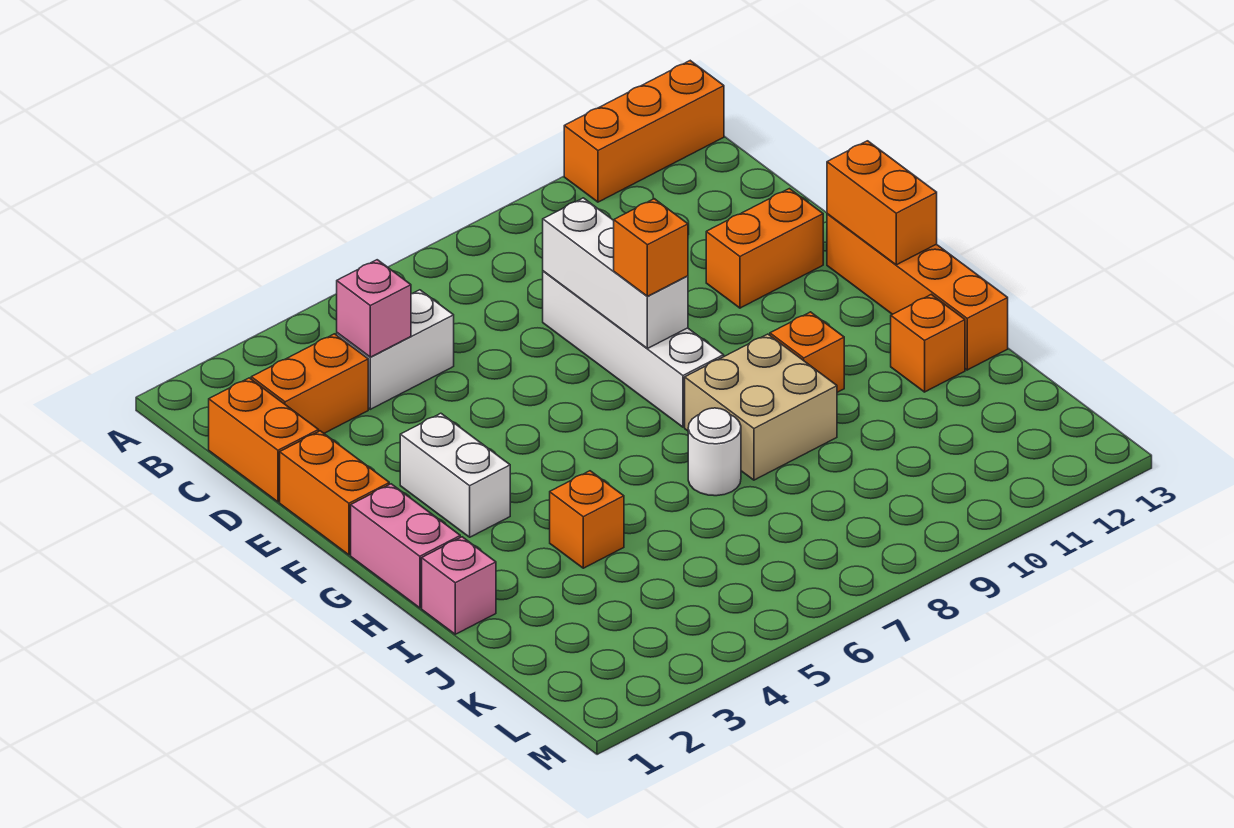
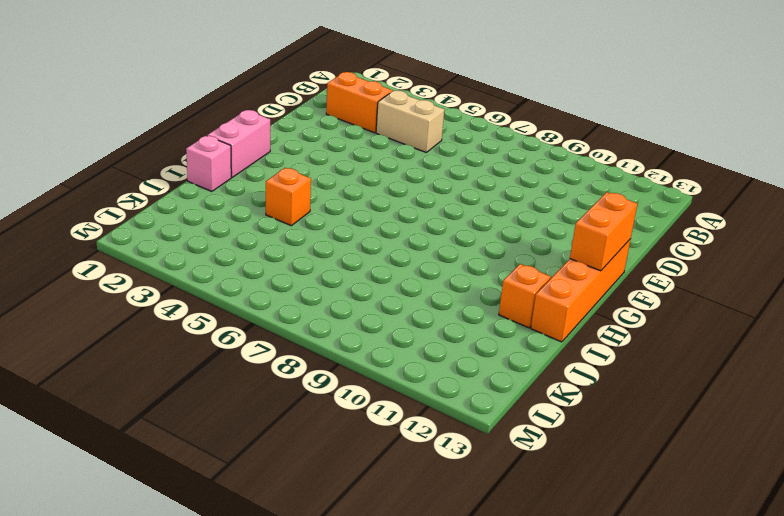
tan 1x2 brick [376,90,444,152] -> white 1x2 brick [337,290,454,409]
none -> orange 1x3 brick [564,61,724,202]
none -> orange 1x2 brick [209,378,319,502]
none -> white 1x4 brick [543,271,724,427]

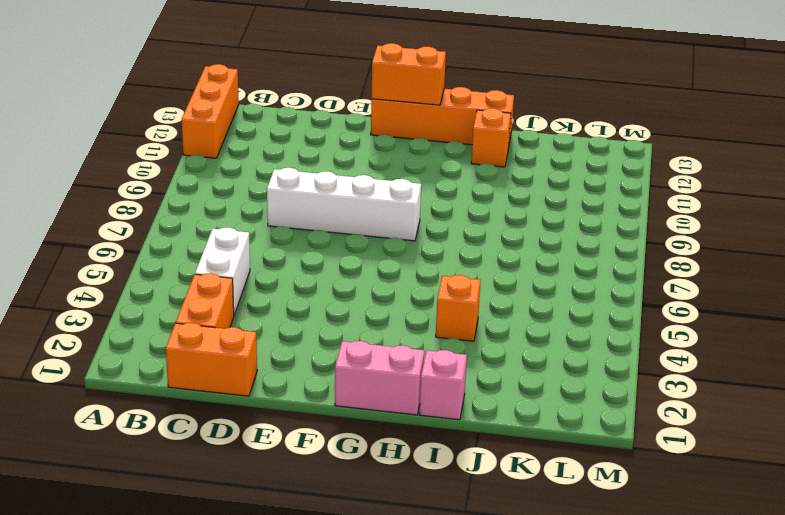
none -> orange 1x2 brick [280,431,389,555]
none -> orange 1x2 brick [706,189,823,308]
none -> white 1x2 brick [400,413,510,537]

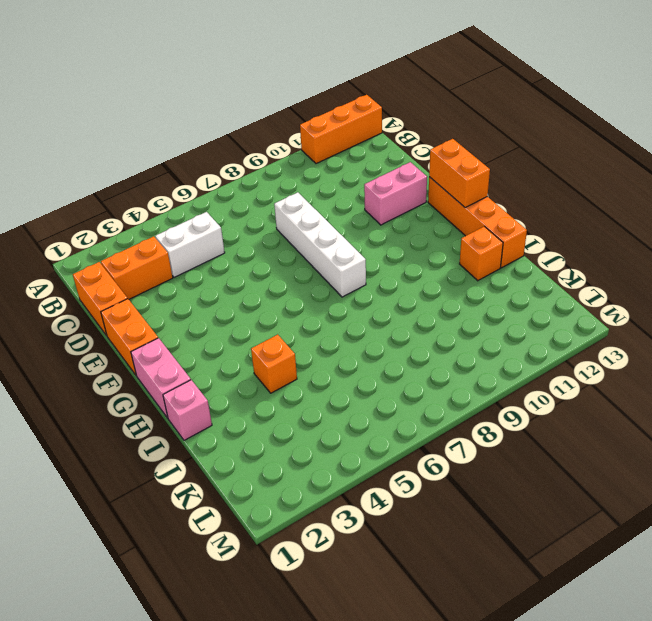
pink 1x2 brick [364,162,427,225] -> orange 1x2 brick [706,189,823,308]
none -> white 1x2 brick [400,413,510,537]
none -> tan 2x2 brick [685,334,837,480]
none -> orange 1x1 brick [770,312,844,392]

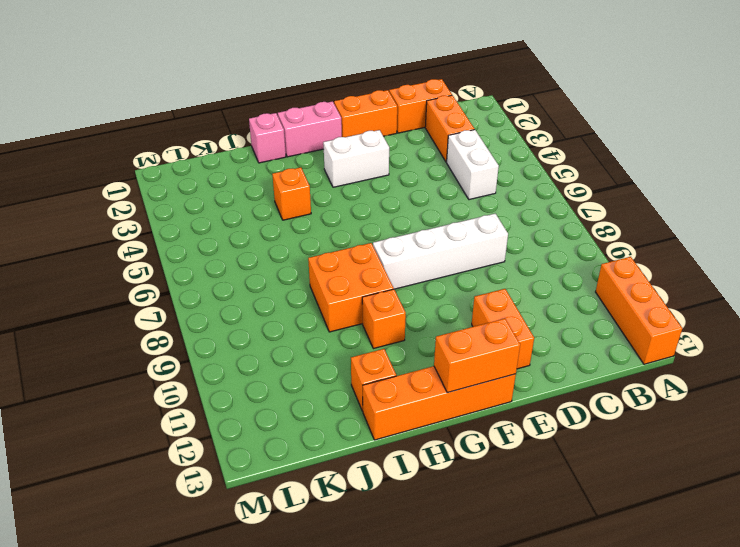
orange 2x2 brick [308,243,394,332] -> tan 2x2 brick [685,334,837,480]
none -> white 1x1 round brick [688,408,741,496]
none -> pink 1x1 brick [337,260,411,357]
none -> white 1x3 brick [543,198,688,349]

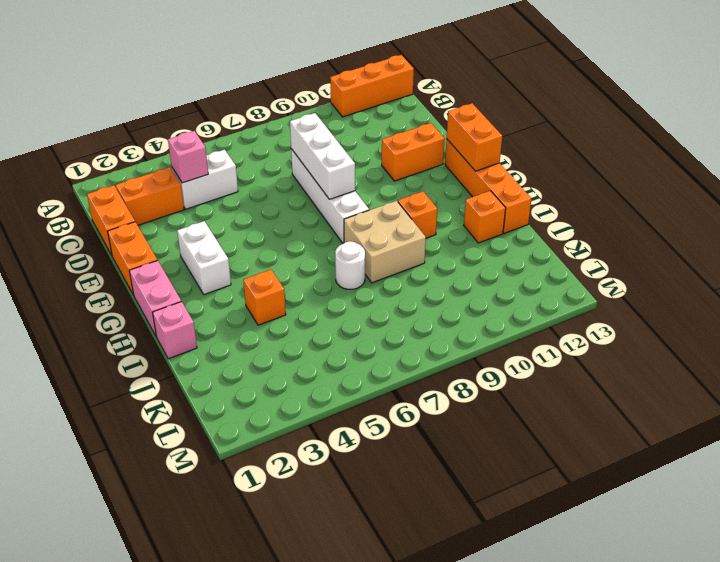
none -> orange 1x1 brick [614,199,688,296]

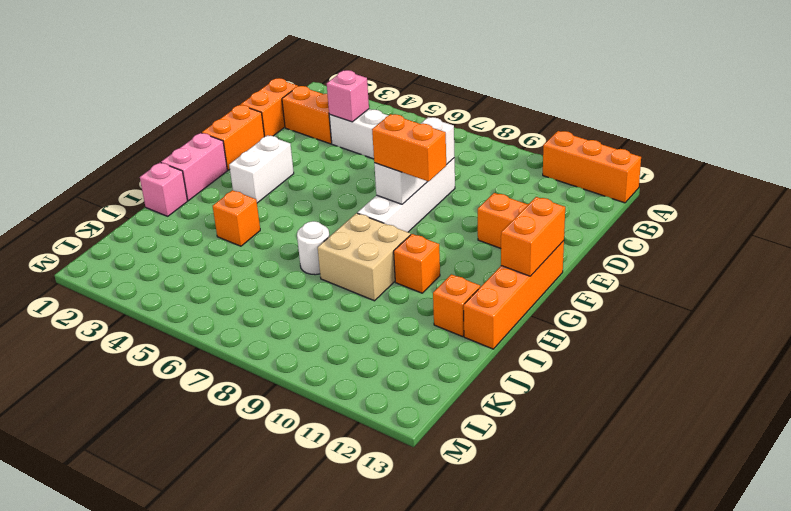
orange 1x2 brick [372,114,446,182] -> orange 1x1 brick [614,199,688,296]

